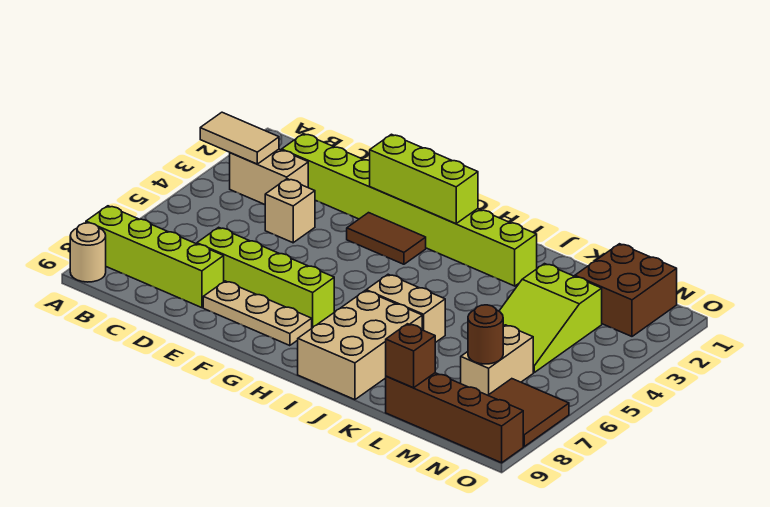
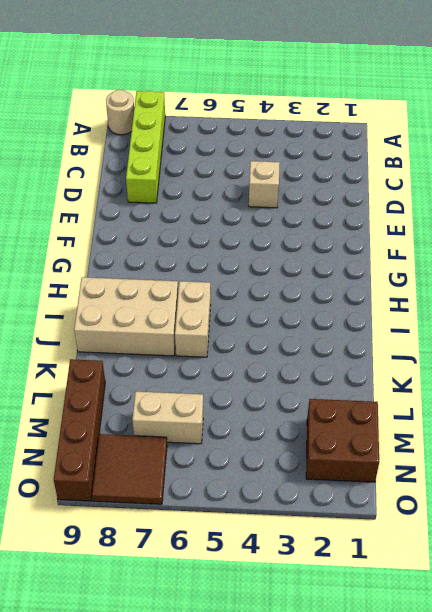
none -> tan 1x2 brick [230,149,308,205]
none -> lime 1x8 brick [282,134,537,286]
none -> lime 1x4 brick [197,227,334,328]

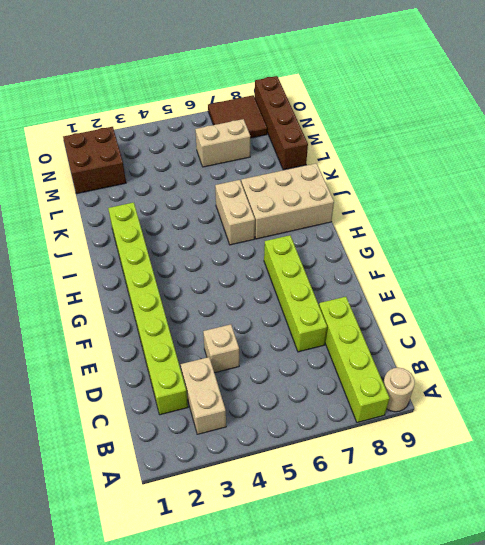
none -> tan 1x3 plate [203,281,312,346]
none -> brown 1x2 tile [347,213,426,264]
none -> lime 2x3 slope [499,264,602,372]

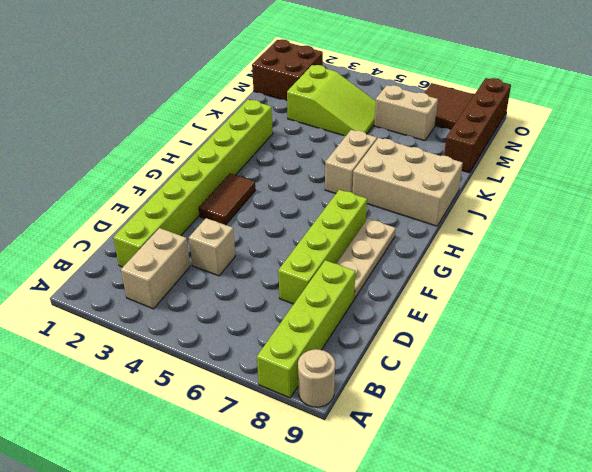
none -> tan 1x2 tile [200,112,279,164]
none -> lime 1x3 brick [370,134,478,224]
none -> brown 1x1 brick [386,324,435,388]

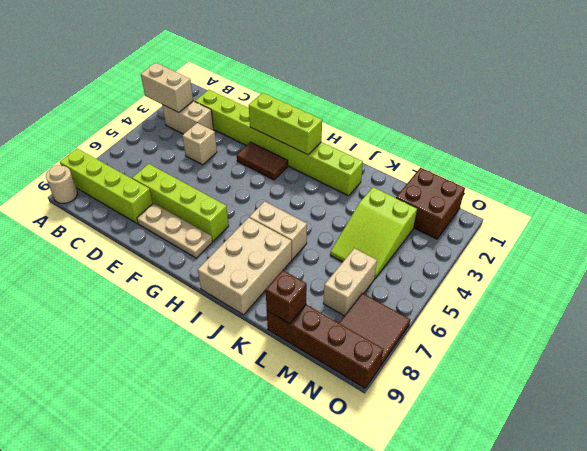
tan 1x2 brick [141,63,193,113] -> tan 1x2 tile [200,112,279,164]
none -> brown 1x1 round brick [468,305,503,364]

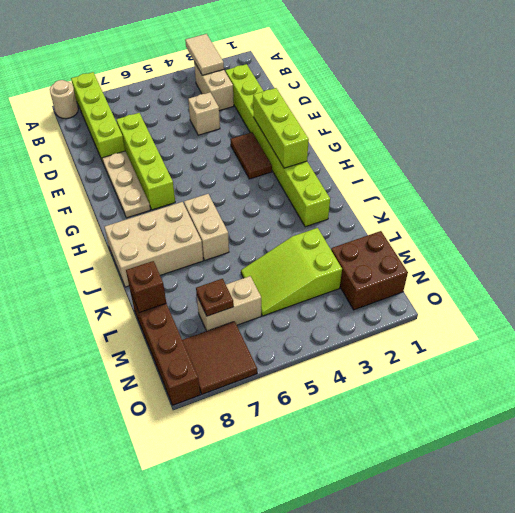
brown 1x1 plate [196,279,234,316] -> brown 1x1 round brick [468,305,503,364]

